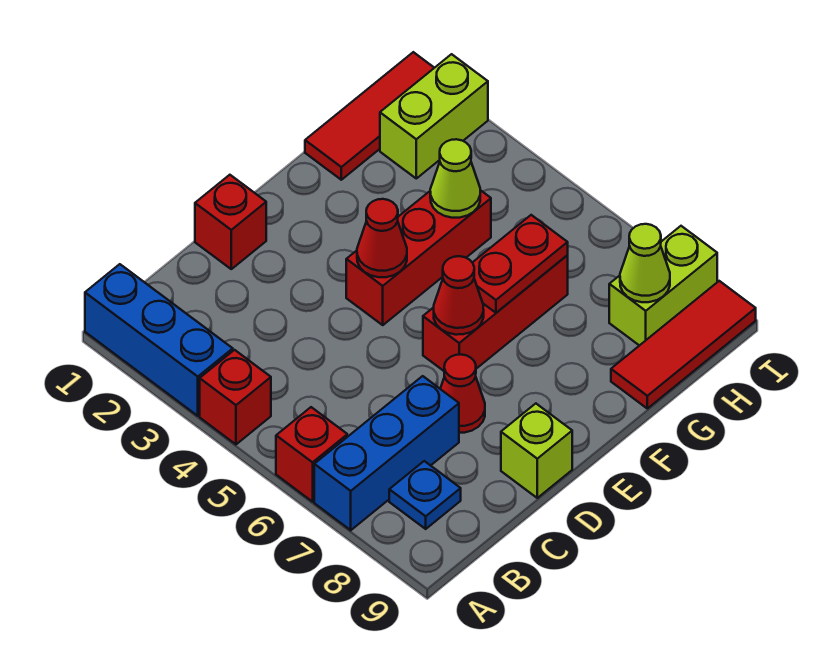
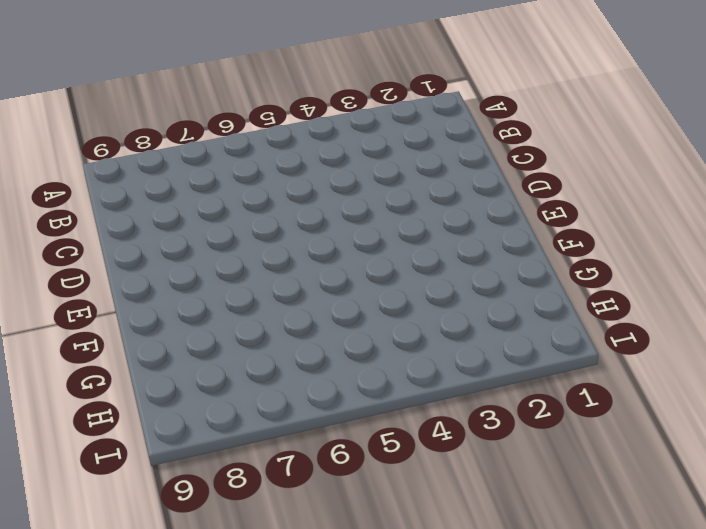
none -> blue 1x3 brick [85,264,233,416]
none -> red 1x1 brick [200,350,271,444]
none -> red 1x1 brick [276,407,347,502]

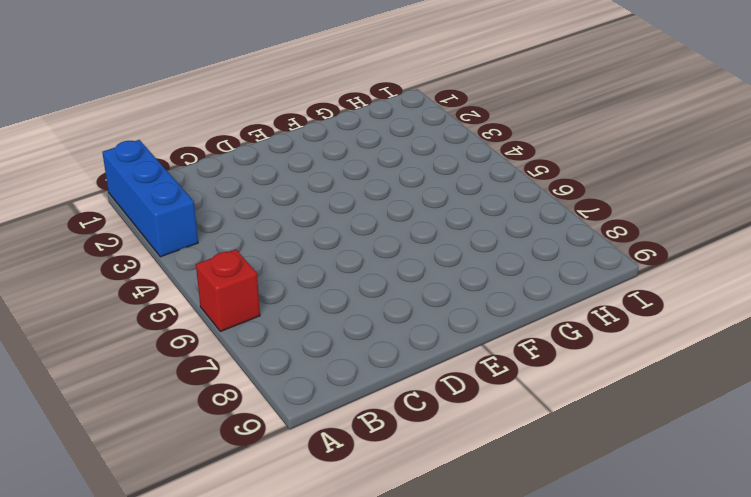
none -> red 1x1 brick [200,350,271,444]
none -> blue 1x3 brick [314,376,459,530]
none -> blue 1x1 plate [389,461,461,529]

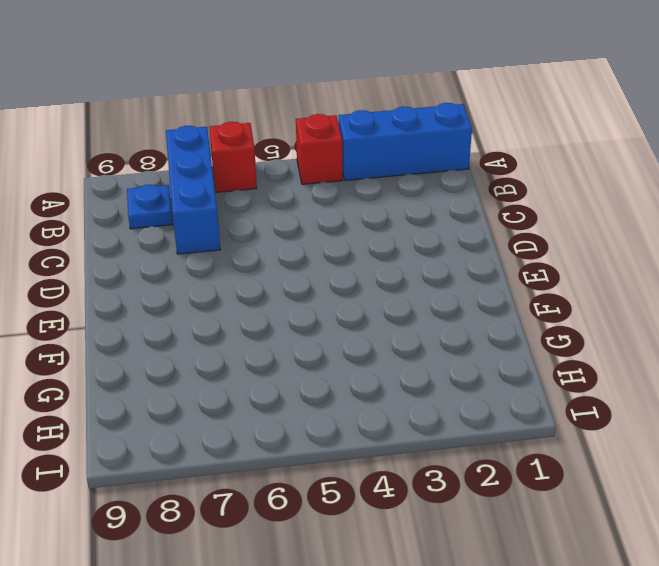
none -> red 1x1 brick [195,175,266,269]
none -> red 1x1 cone [440,355,485,433]
none -> lime 1x1 brick [501,404,572,498]

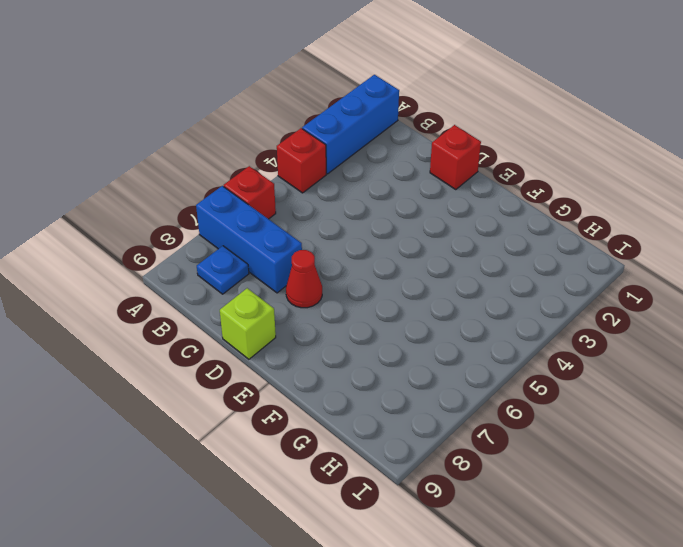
none -> red 1x3 brick [346,190,491,325]
none -> red 1x3 brick [423,256,568,371]
none -> red 1x3 tile [305,52,434,180]

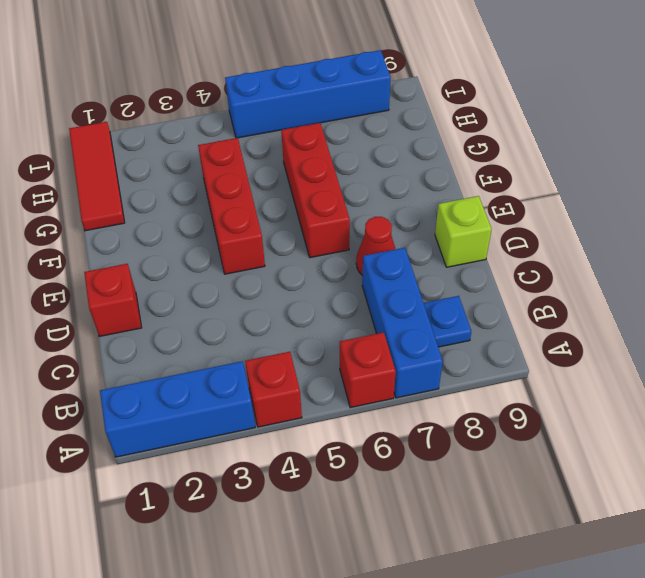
blue 1x4 brick [225,50,391,138] -> lime 1x2 brick [609,226,717,346]
none -> red 1x3 tile [611,281,756,408]
none -> lime 1x2 brick [380,54,488,178]
none -> red 1x1 cone [357,199,407,277]

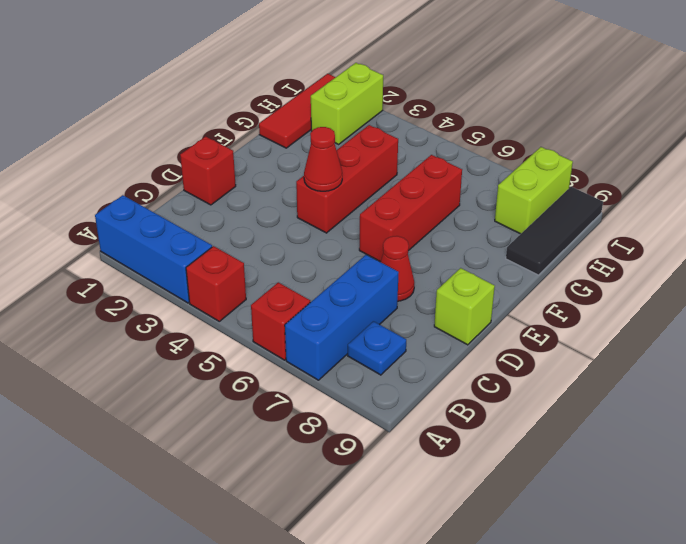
black 1x3 tile [506,187,603,275] -> red 1x3 tile [611,281,756,408]
none -> red 1x1 cone [434,256,484,335]
none -> red 1x2 plate [472,215,568,313]
none -> lime 1x1 cone [430,139,480,218]

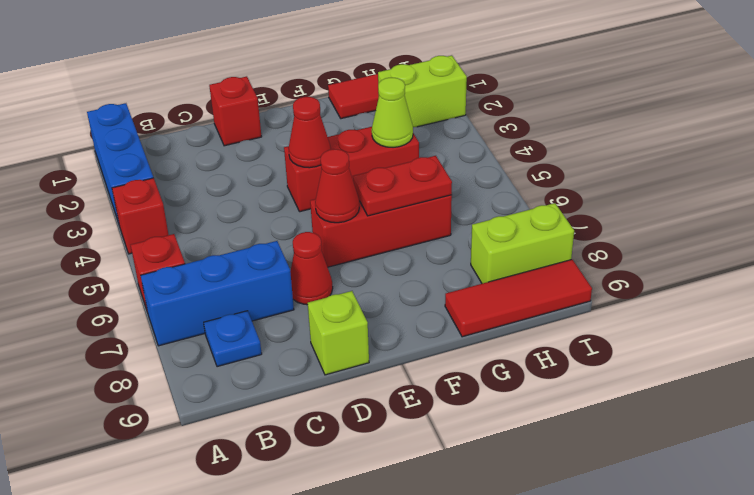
none -> lime 1x1 cone [620,224,670,302]

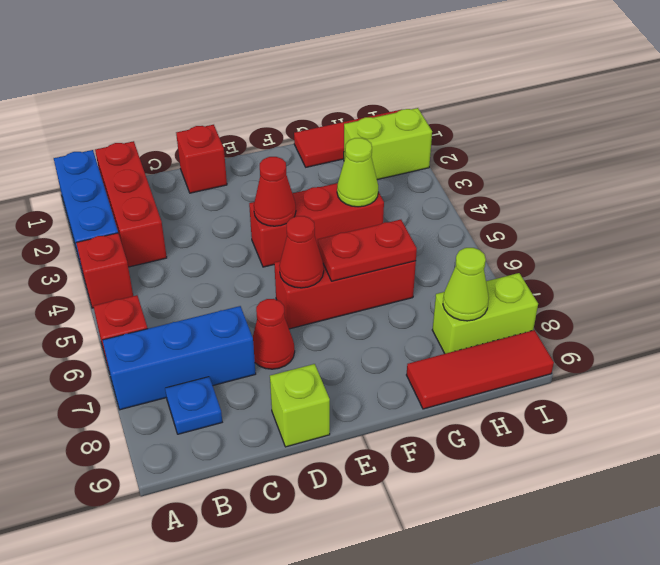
red 1x3 brick [95,141,167,267] -> none

